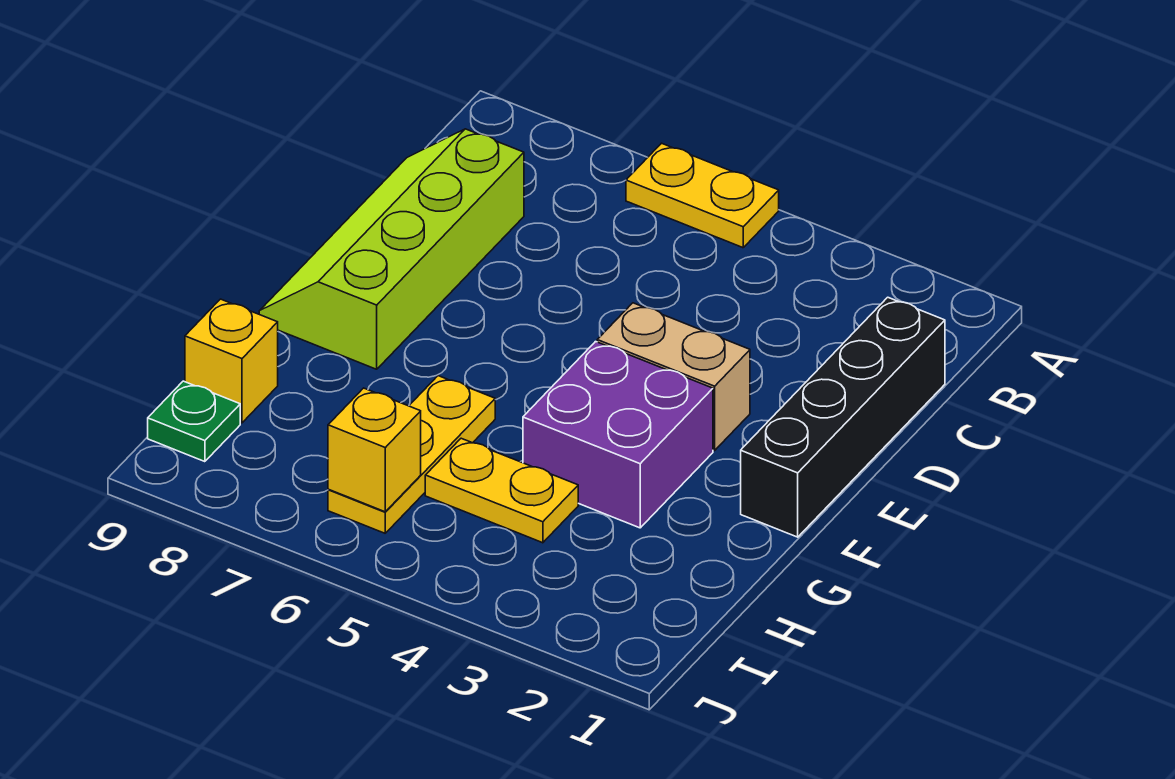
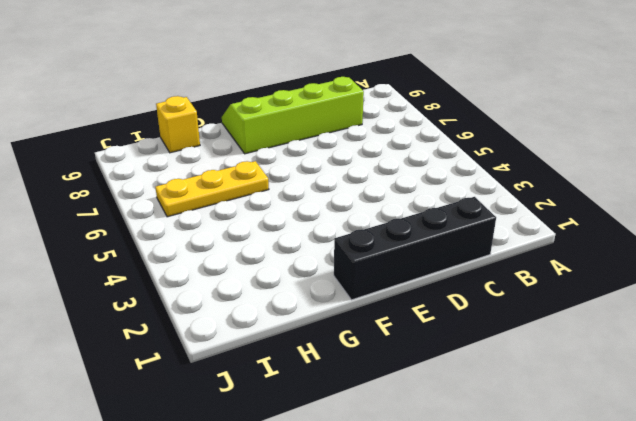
none -> yellow 1x2 plate [626,143,779,248]
none -> tan 1x2 brick [597,303,750,450]

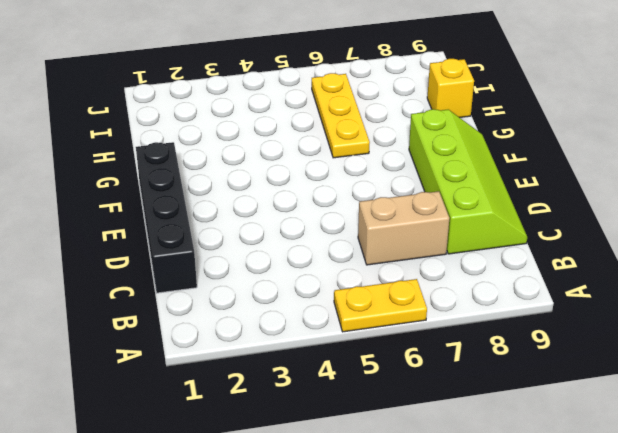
tan 1x2 brick [358,191,449,265] -> tan 1x2 brick moved to [597,303,750,450]
none -> purple 2x2 brick [523,342,713,528]
none -> yellow 1x2 plate [425,438,578,543]

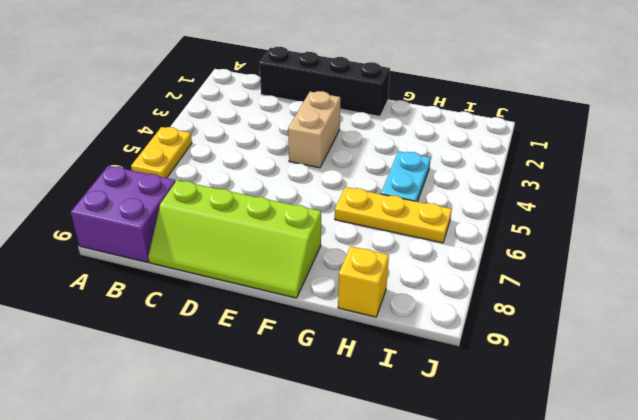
purple 2x2 brick [71,166,175,262] -> purple 2x2 brick moved to [523,342,713,528]
cyan 1x2 plate [381,151,431,202] -> yellow 1x2 plate [425,438,578,543]
none -> green 1x1 plate [148,381,240,462]
none -> yellow 1x1 brick [328,388,421,512]

